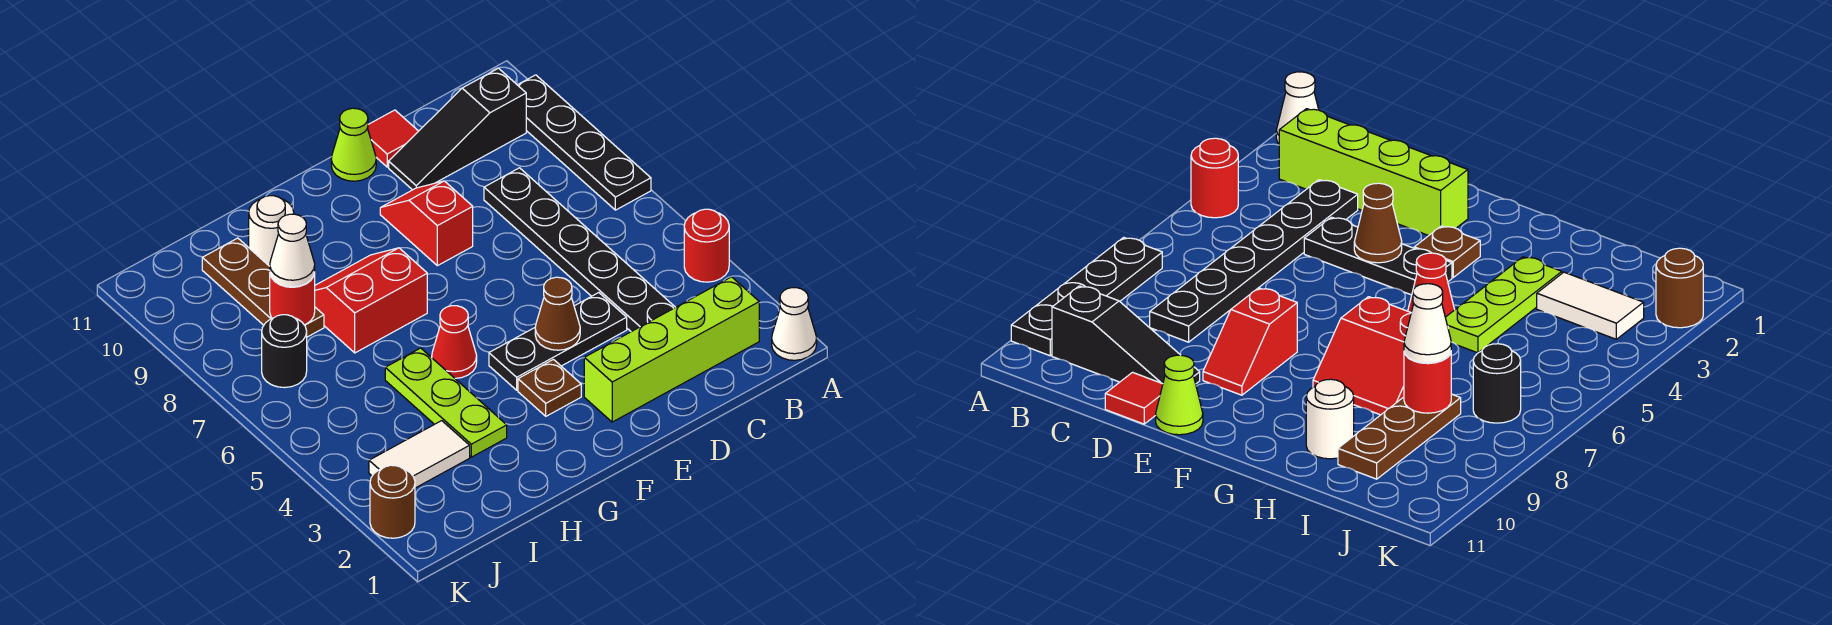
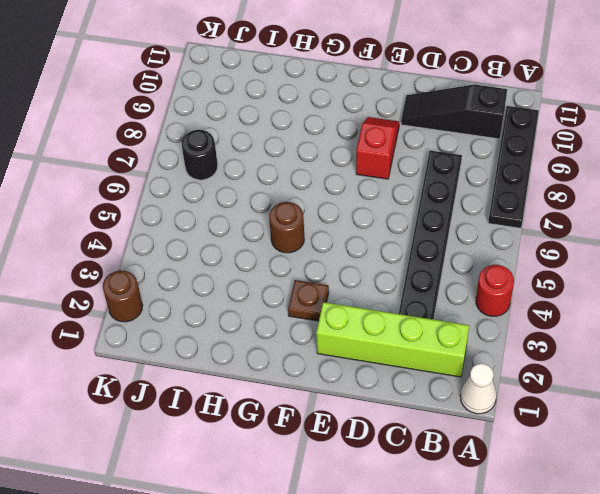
brown 1x1 round brick [269,202,304,253] -> red 1x1 cone [432,306,477,378]
none -> black 1x3 plate [489,293,627,390]
none -> red 1x1 tile [368,110,418,167]
none -> lime 1x1 cone [331,108,376,181]

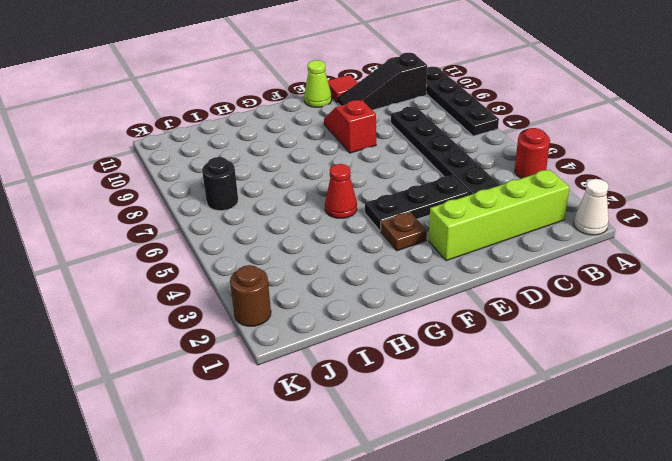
none -> red 2x2 slope [315,248,427,353]
none -> lime 1x3 plate [385,348,507,457]
none -> white 1x1 round brick [249,196,294,266]

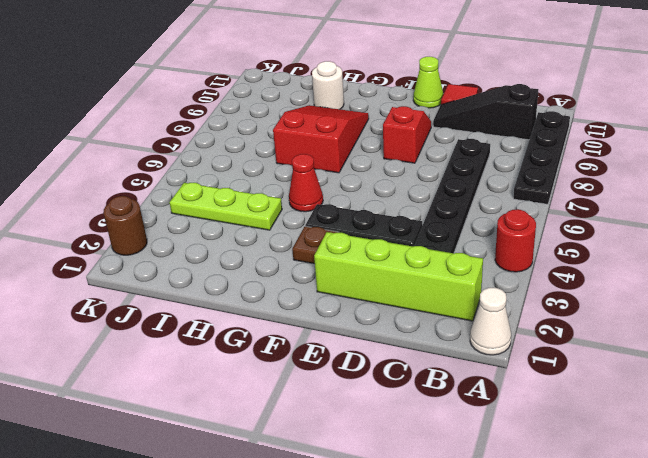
red 2x3 slope [273,105,369,173] -> red 2x2 slope [315,248,427,353]
lime 1x3 plate [169,183,282,230] -> lime 1x3 plate turned to [385,348,507,457]
none -> white 1x2 tile [369,421,470,488]
none -> brown 1x3 plate [202,238,324,337]
none -> black 1x1 round brick [262,315,307,388]

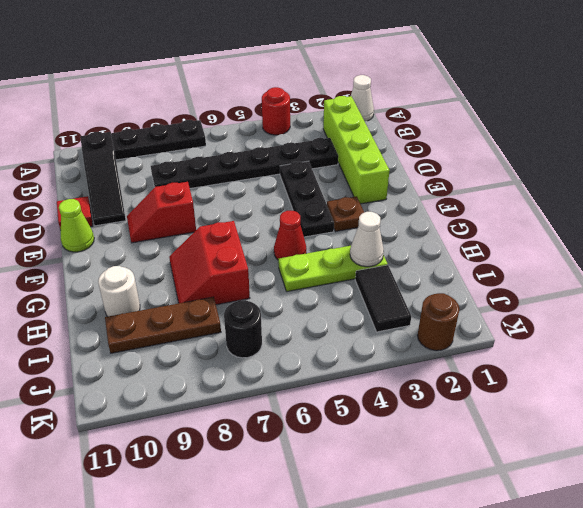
white 1x1 cone [350,212,384,267] -> white 1x1 cone moved to [270,214,315,287]
black 1x2 tile [355,265,411,332] -> white 1x2 tile [369,421,470,488]
none -> brown 1x1 cone [535,277,580,350]
none -> red 1x1 round brick [270,273,315,325]

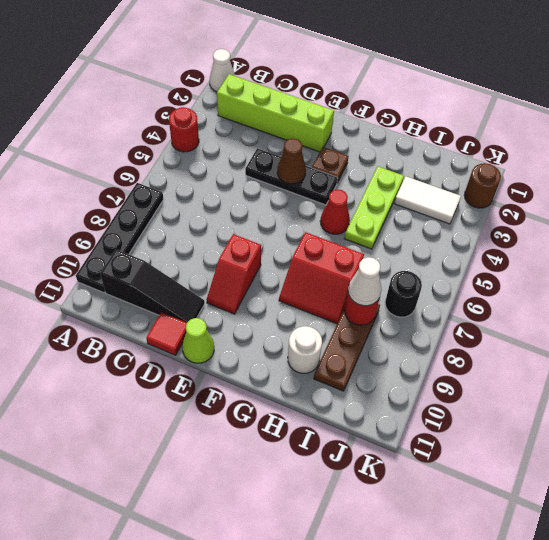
none -> black 1x6 plate [484,168,675,332]

